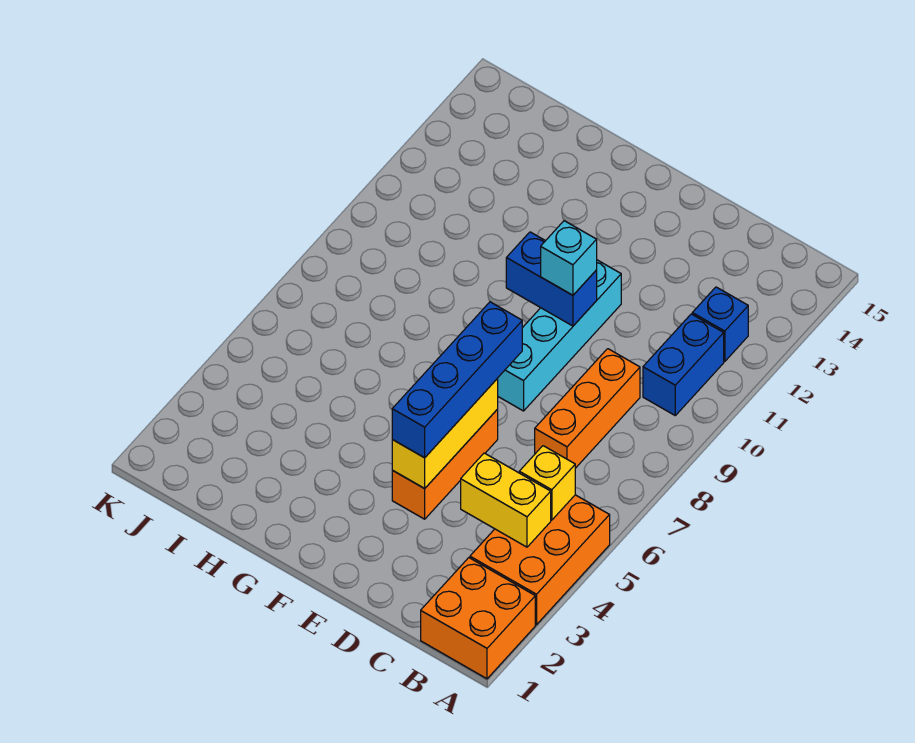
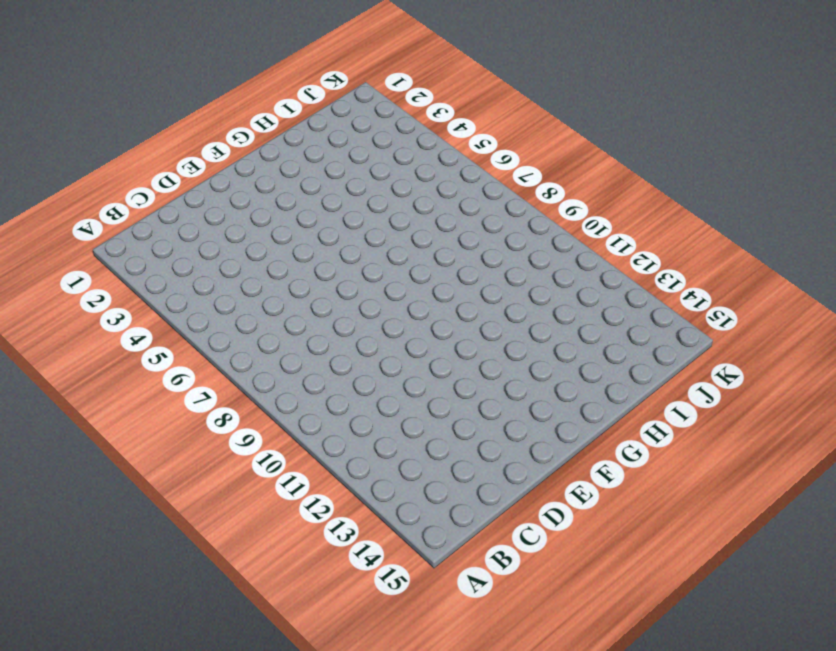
none -> orange 2x2 brick [421,558,535,679]
none -> orange 2x3 brick [470,495,610,625]
none -> blue 1x2 brick [643,314,724,415]

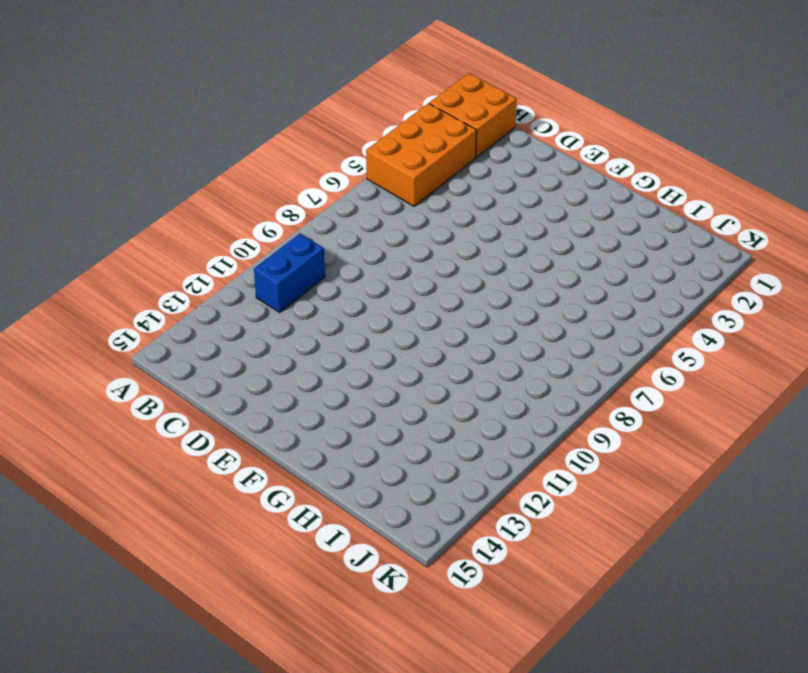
none -> blue 1x1 brick [692,287,748,362]
none -> orange 1x3 brick [535,349,640,468]
none -> orange 1x3 brick [392,409,498,519]

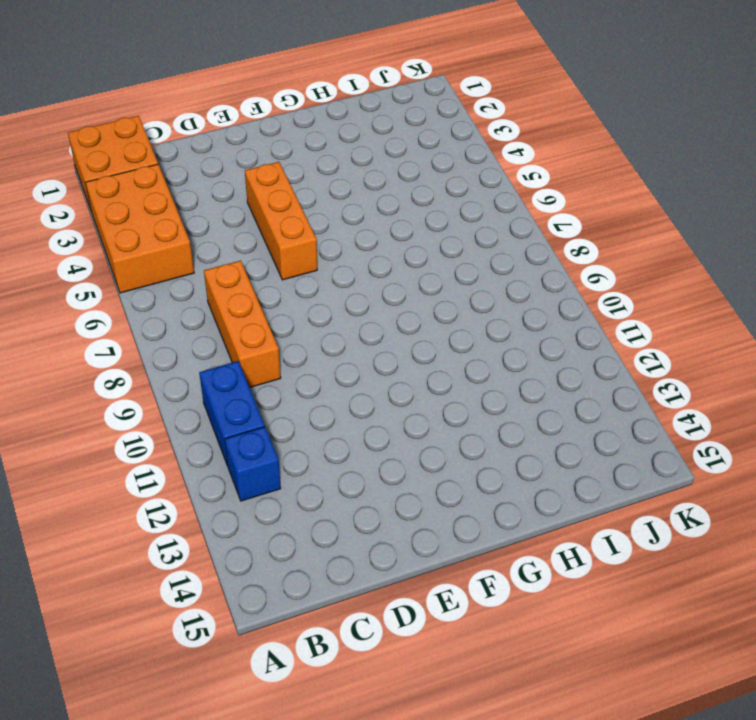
none -> cyan 1x4 brick [497,260,621,411]
none -> yellow 1x2 brick [461,453,551,547]
none -> yellow 1x1 brick [519,446,575,520]

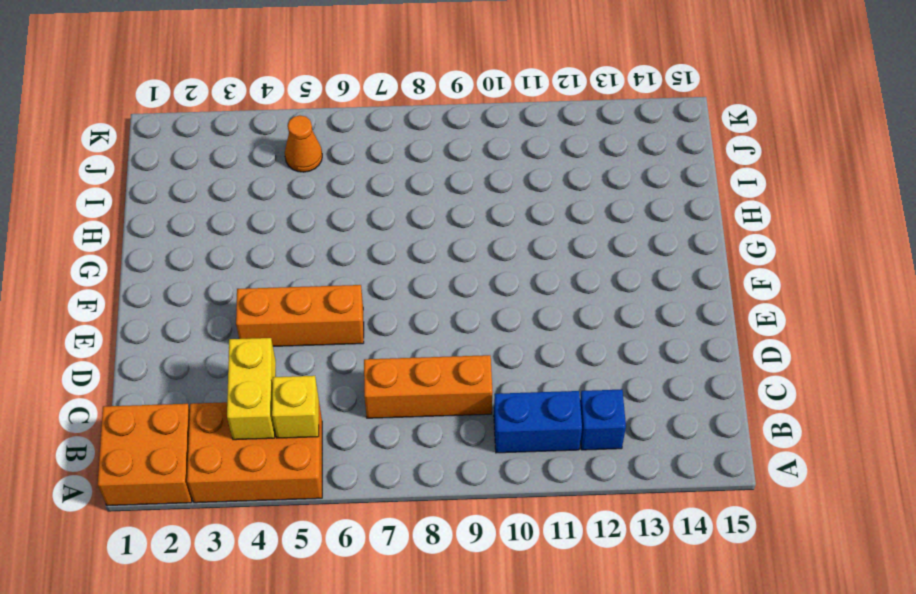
orange 1x1 cone [285,115,322,172] -> none
none -> cyan 1x4 brick [497,260,621,411]
none -> yellow 1x3 brick [392,379,498,488]
none -> blue 1x2 brick [506,232,597,326]

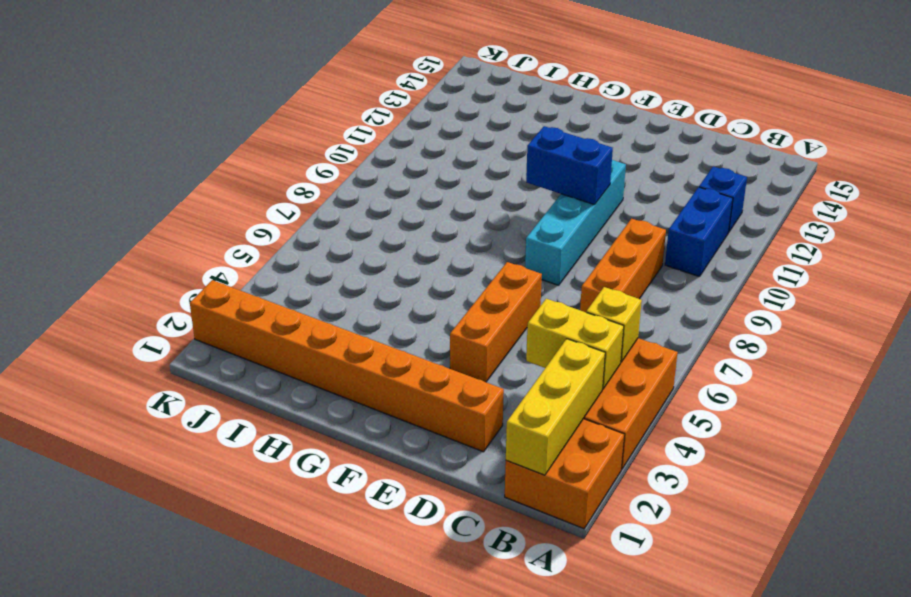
yellow 1x3 brick [506,339,605,475] -> yellow 1x3 brick moved to [392,379,498,488]
orange 1x8 brick [190,280,504,452] -> none
none -> blue 1x4 brick [392,302,522,458]
none -> cyan 1x1 brick [541,221,597,295]

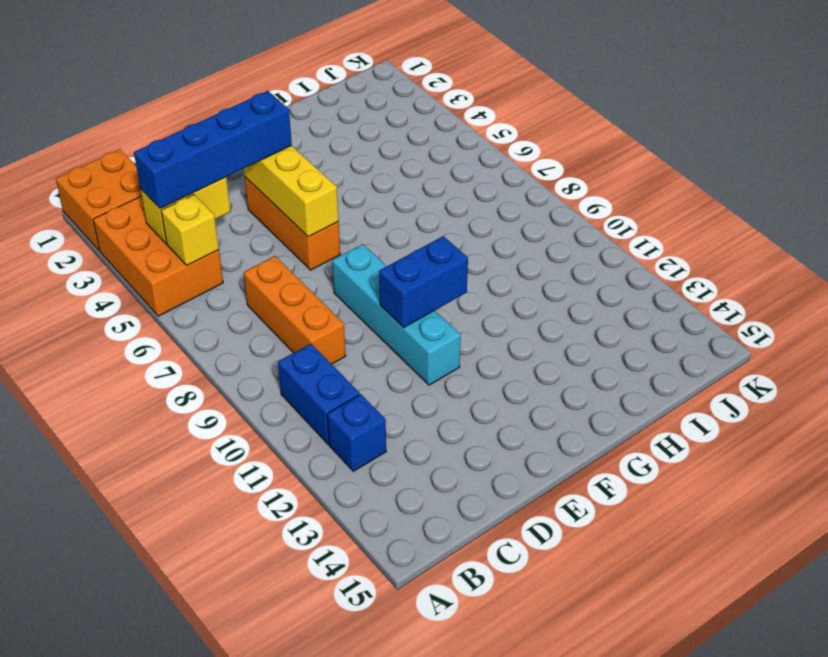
blue 1x4 brick [134,91,292,209] -> blue 1x4 brick turned to [392,302,522,458]
none -> cyan 1x1 brick [541,221,597,295]

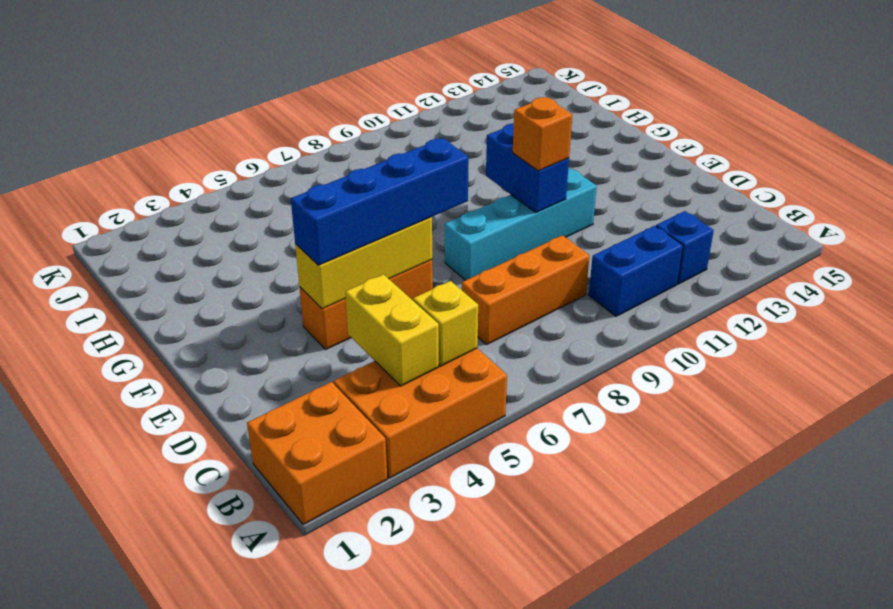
orange 1x1 brick [513,97,572,171] -> cyan 1x1 brick [541,221,597,295]

